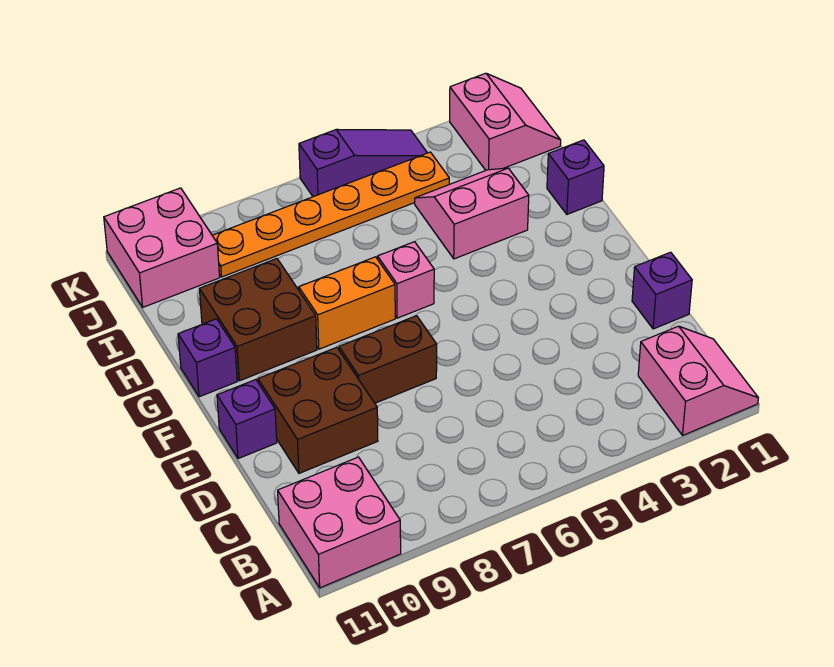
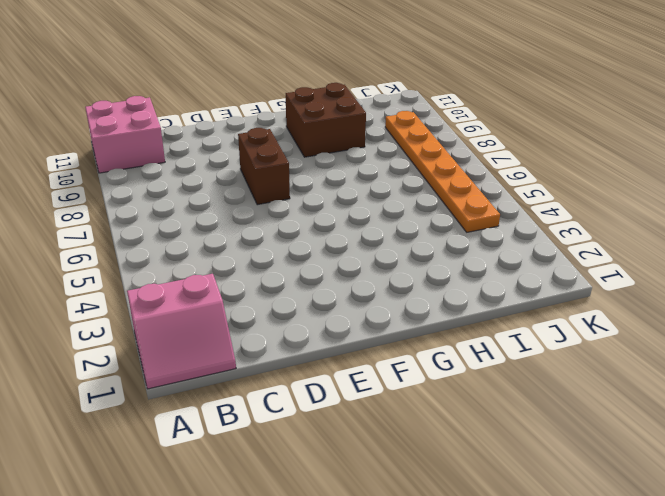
none -> purple 1x1 brick [632,252,692,329]
none -> brown 2x2 brick [258,347,378,473]
none -> purple 1x1 brick [217,380,277,459]

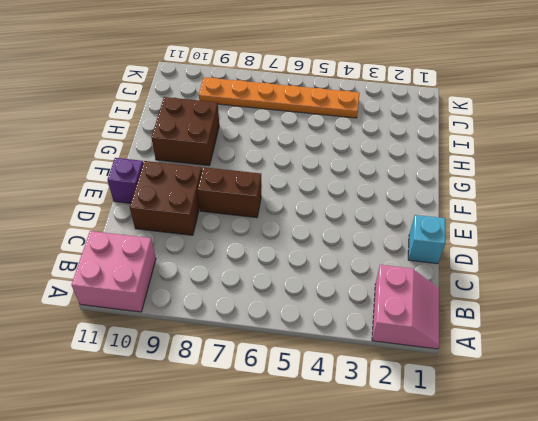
cyan 1x1 brick [408,215,445,264] -> purple 1x1 brick [632,252,692,329]
none -> pink 1x1 brick [378,242,434,318]
none -> orange 1x2 brick [299,257,395,349]
none -> purple 1x1 brick [178,319,237,397]

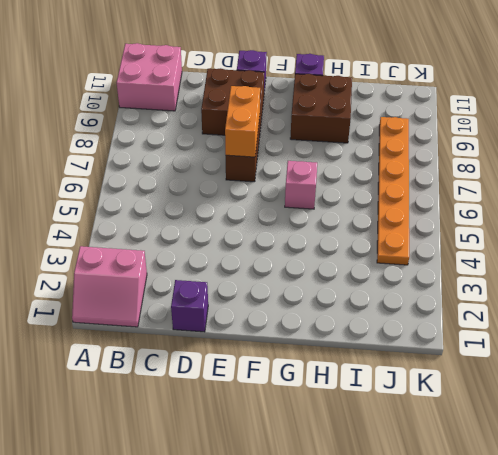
orange 1x2 brick [225,86,260,157] -> orange 1x2 brick moved to [299,257,395,349]
none -> purple 1x1 brick [547,140,604,214]
none -> pink 2x2 slope [415,168,529,259]
none -> pink 2x2 slope [450,73,561,170]

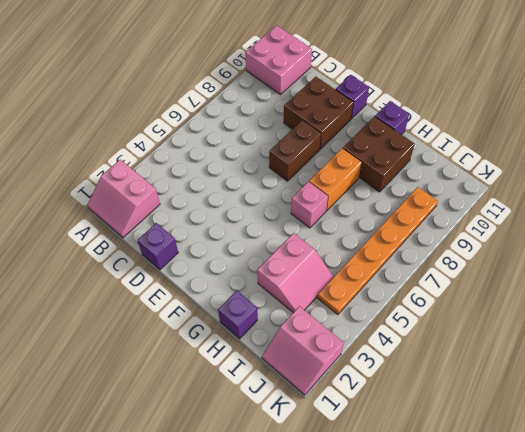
none -> pink 2x2 brick [104,188,220,307]
none -> purple 1x3 slope [299,129,427,197]

